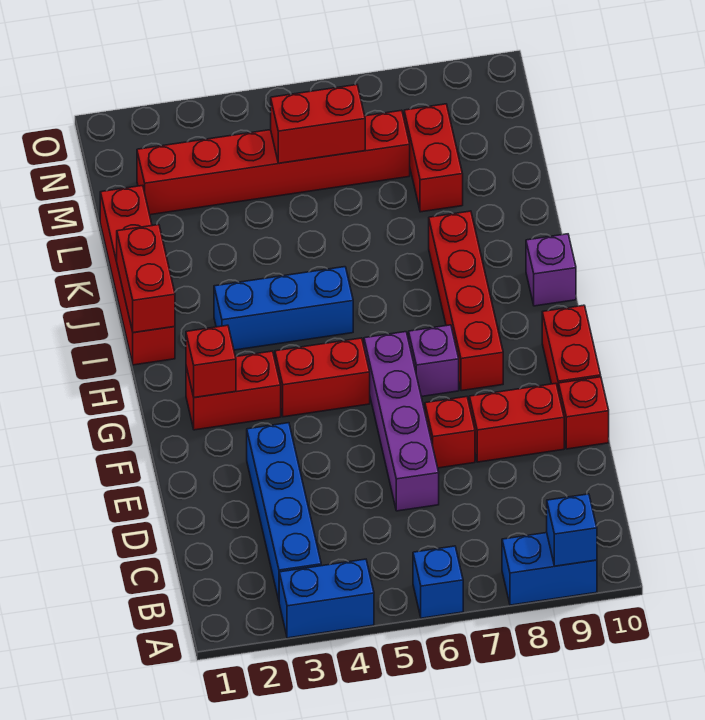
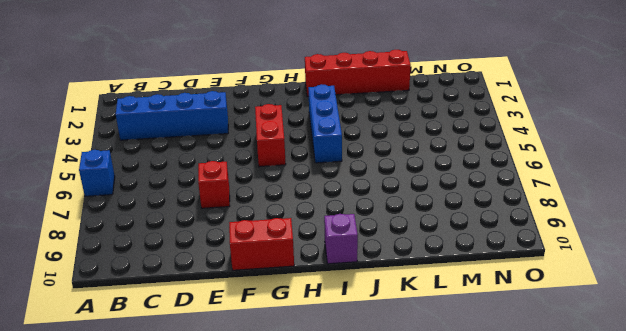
none -> blue 1x2 brick [279,559,374,638]
none -> blue 1x2 brick [502,533,597,605]
none -> purple 1x4 brick [364,332,439,511]

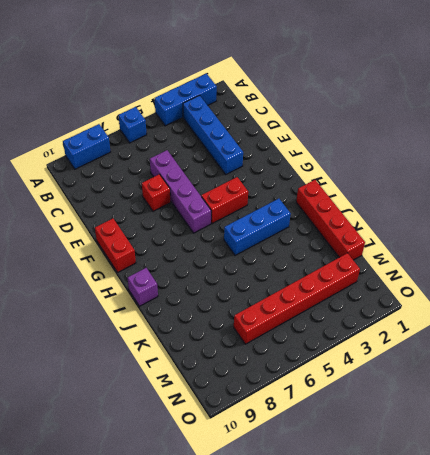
blue 1x3 brick [155,73,217,126] -> blue 1x2 brick [279,559,374,638]
none -> red 1x2 brick [469,383,564,462]
none -> red 1x1 brick [559,377,609,449]
none -> red 1x2 brick [186,351,281,430]

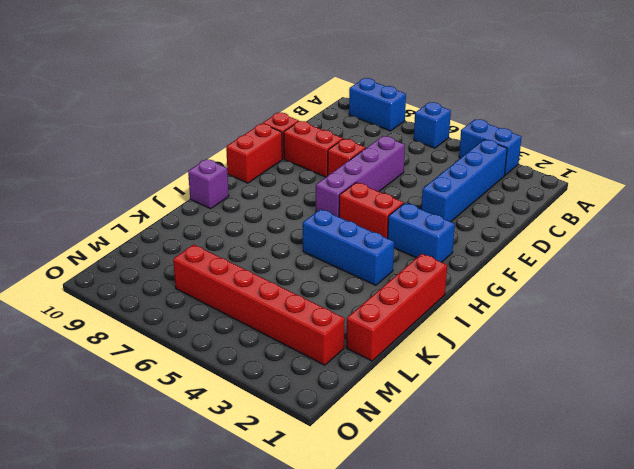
blue 1x2 brick [388,203,455,262] -> red 1x2 brick [186,351,281,430]
none -> purple 1x1 brick [409,325,459,397]
none -> red 1x4 brick [429,211,503,391]
none -> red 1x2 brick [404,104,463,212]

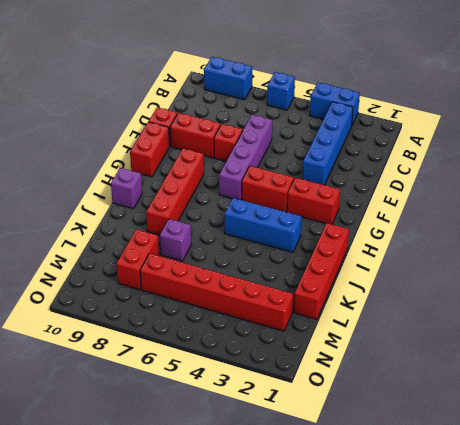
purple 1x1 brick [160,219,191,261] -> purple 1x1 brick moved to [409,325,459,397]
none -> blue 1x1 brick [547,494,597,566]
none -> red 1x1 brick [186,325,236,398]
none -> red 1x2 brick [117,225,175,333]

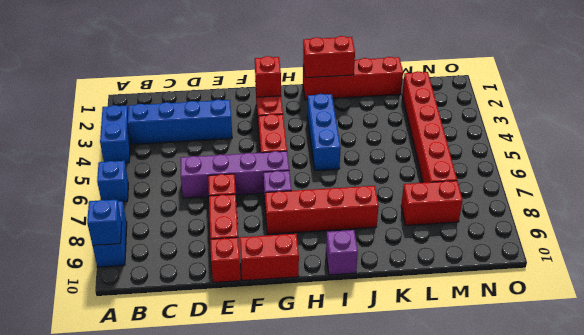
none -> red 1x2 brick [271,85,365,163]

